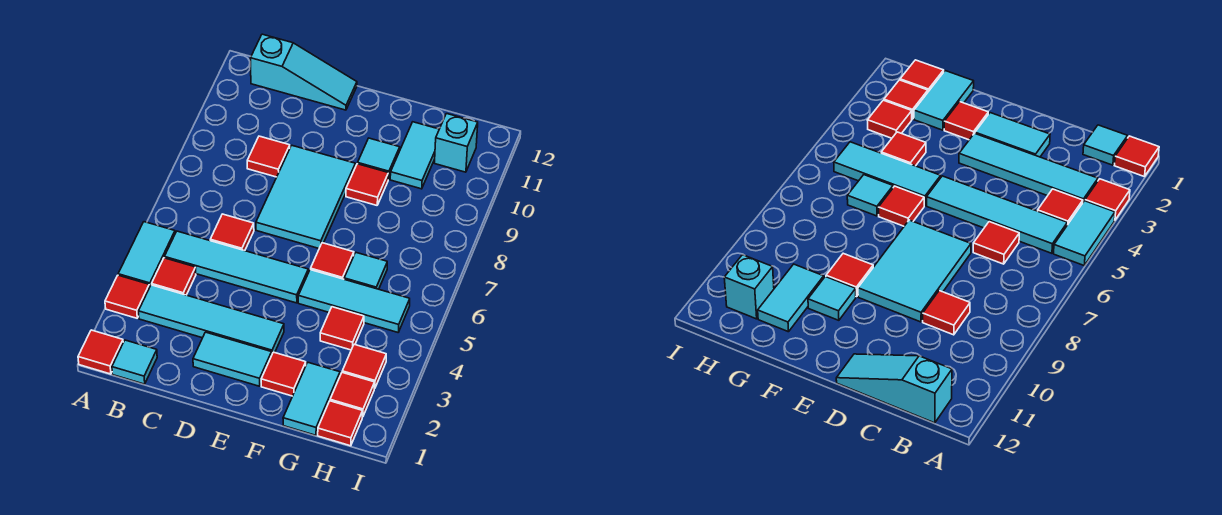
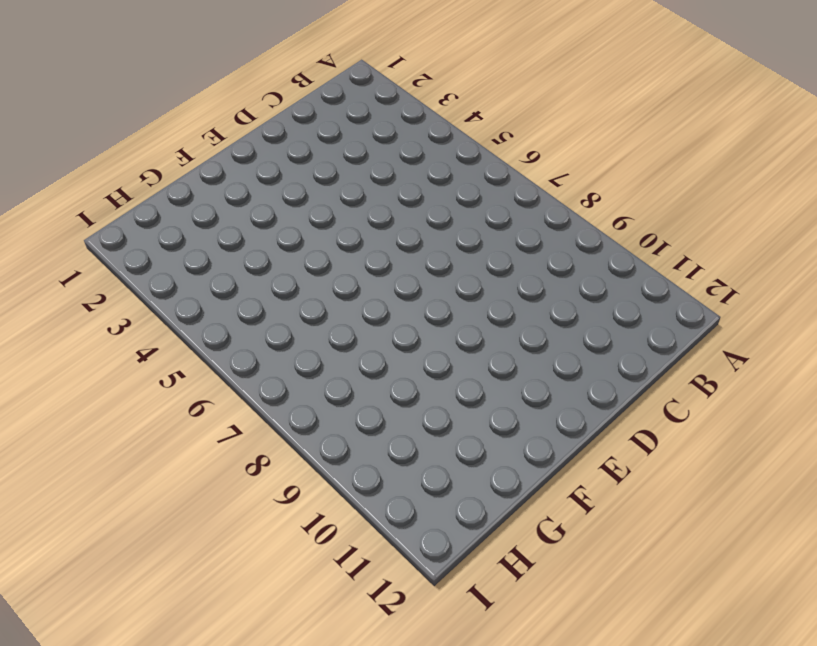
none -> red 1x1 tile [78,330,123,374]
none -> red 1x1 tile [105,275,149,318]
none -> cyan 1x2 tile [118,222,175,287]

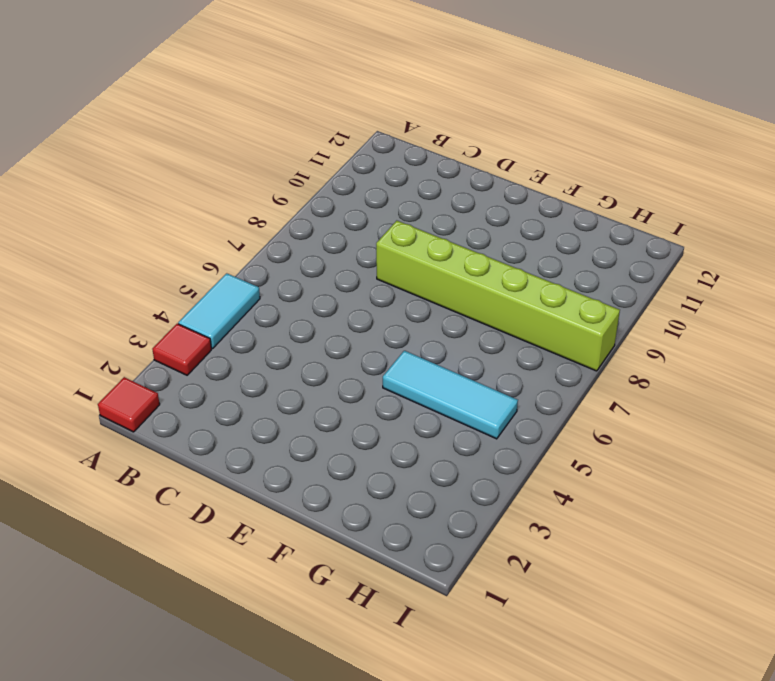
lime 1x6 brick [376,221,620,371] -> cyan 2x3 tile [256,145,355,248]
none -> cyan 1x1 tile [112,340,157,384]
none -> cyan 1x4 tile [139,285,284,353]
none -> red 1x1 tile [152,258,196,295]

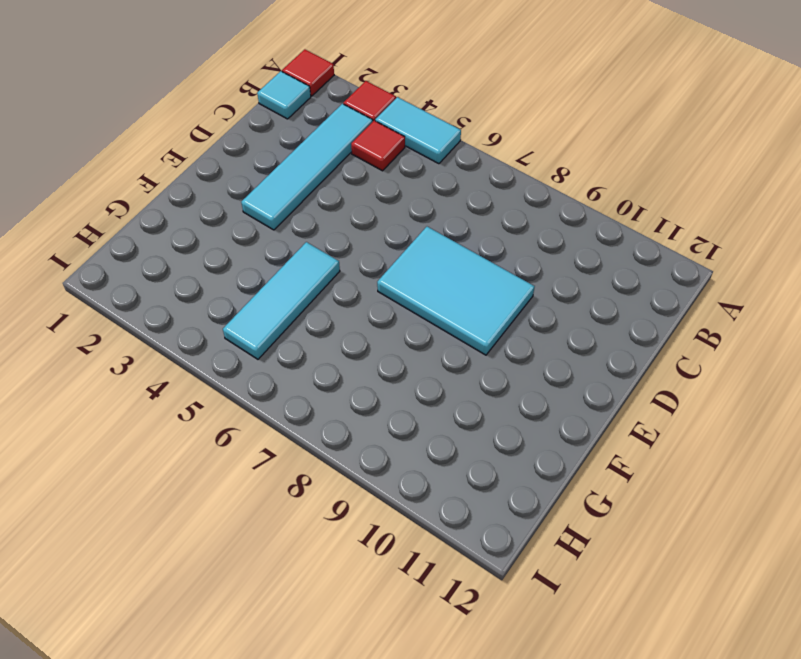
none -> cyan 1x4 tile [164,231,308,303]
none -> cyan 1x3 slope [250,34,357,110]
none -> red 1x1 tile [210,214,254,251]

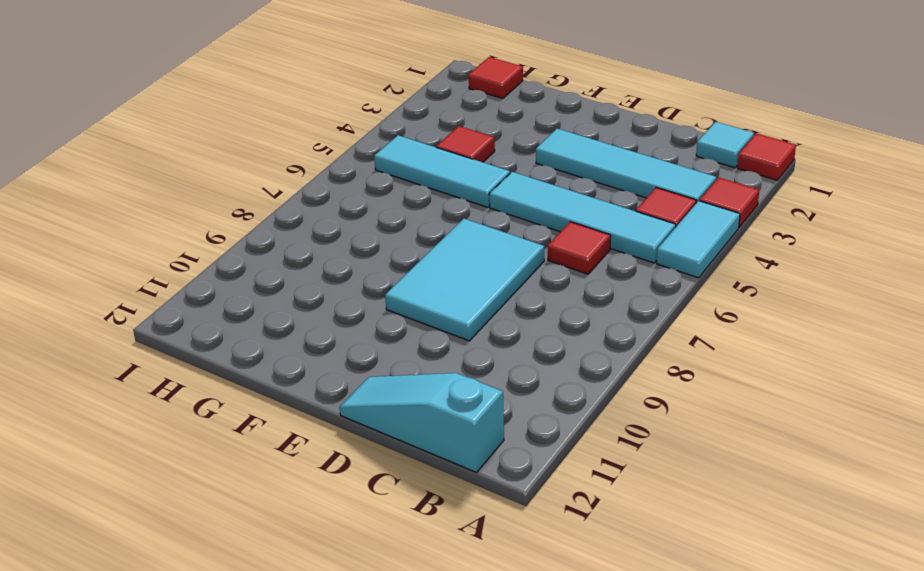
none -> red 1x1 tile [247,136,290,177]
none -> cyan 1x2 tile [193,332,272,386]
none -> red 1x1 tile [261,352,306,396]

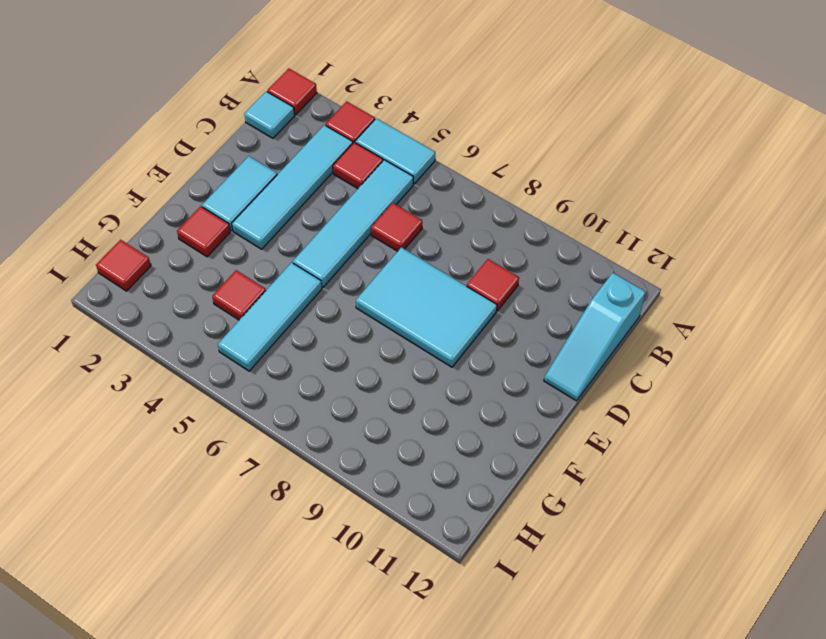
none -> red 1x1 tile [311,243,354,279]
none -> red 1x1 tile [346,164,389,205]
none -> cyan 1x1 tile [358,138,400,179]

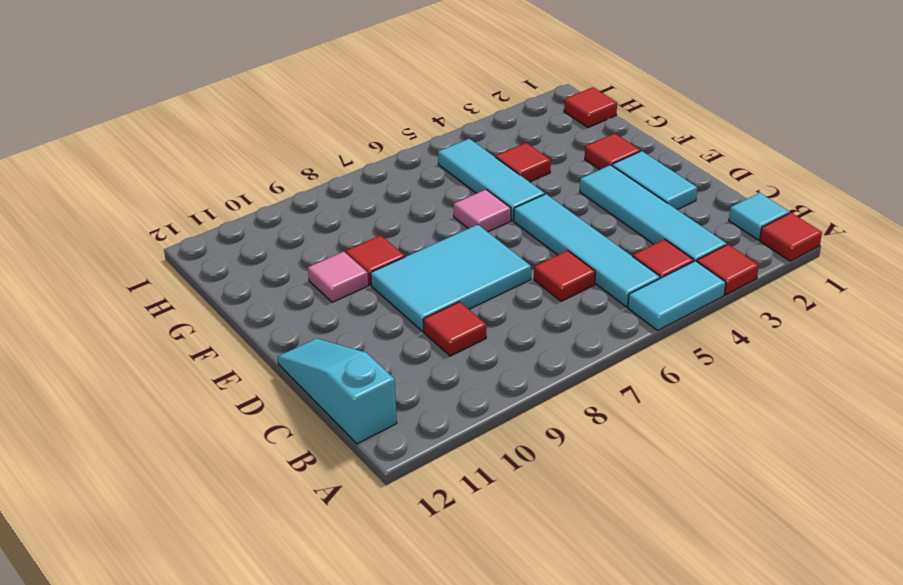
pink 1x1 tile [454,190,511,232] -> red 1x1 tile [311,243,354,279]
pink 1x1 tile [308,252,368,302] -> cyan 1x1 tile [358,138,400,179]
none -> cyan 1x2 tile [283,362,340,435]
none -> cyan 1x1 tile [344,253,387,289]
none -> cyan 1x2 tile [390,122,439,189]

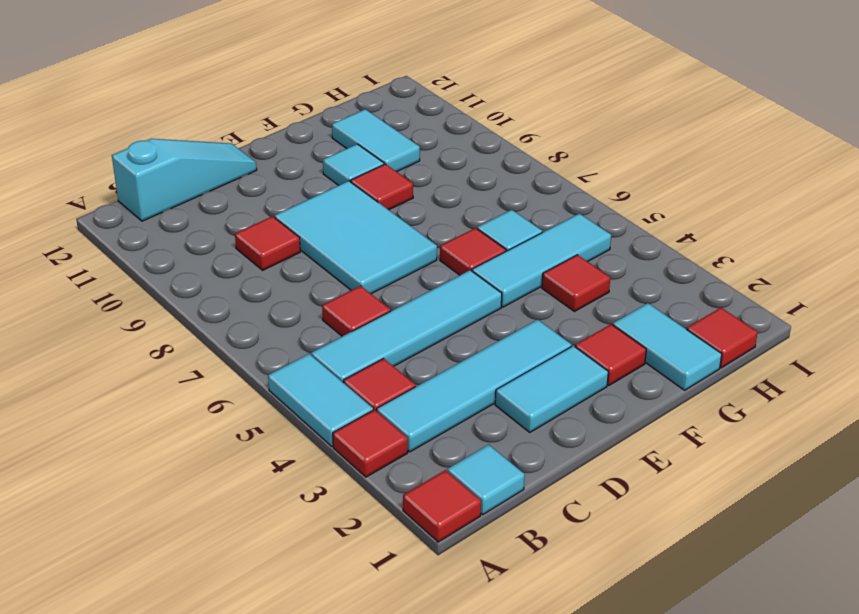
none -> red 1x1 tile [330,373,375,417]
none -> red 1x1 tile [342,344,386,389]
none -> cyan 1x1 brick [435,114,478,172]

